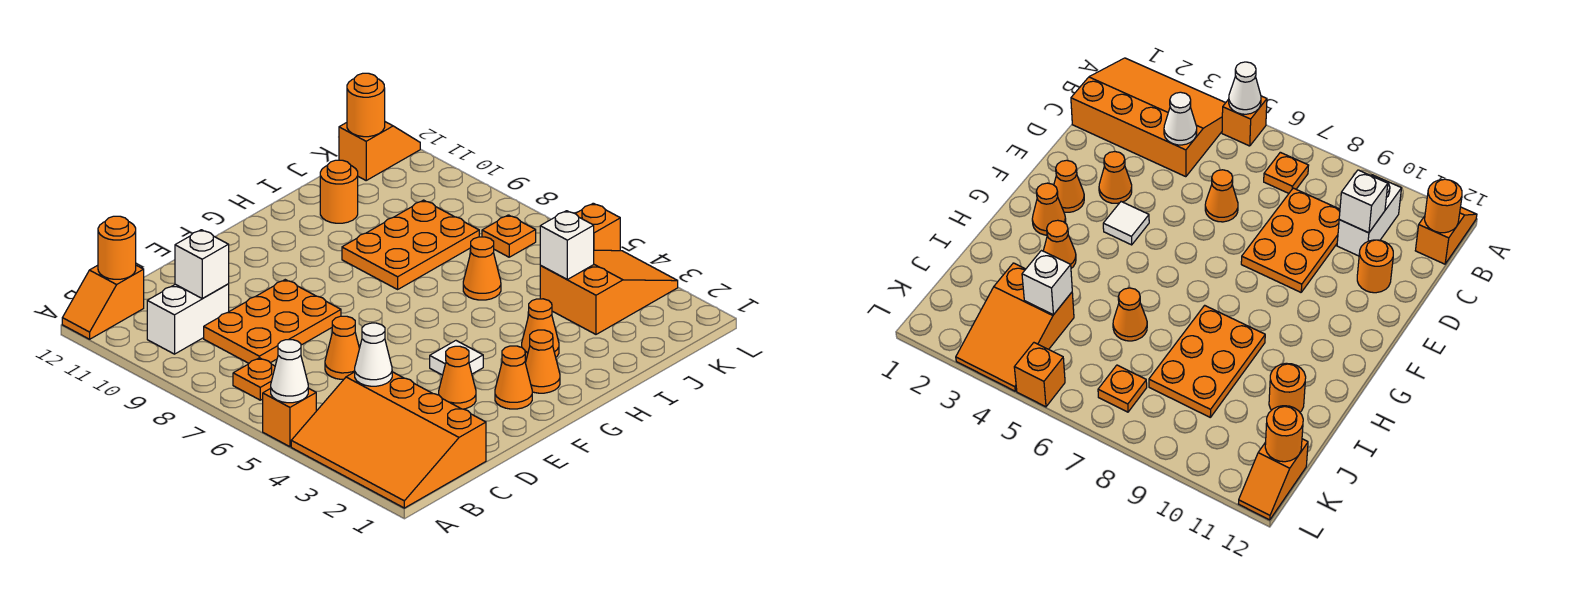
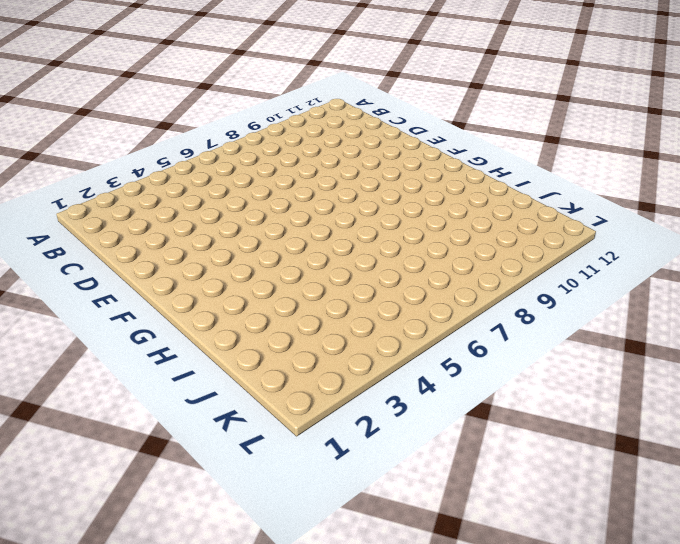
none -> orange 3x4 slope [291,372,486,508]
none -> orange 1x1 brick [263,388,316,447]
none -> orange 1x2 slope [62,265,144,339]

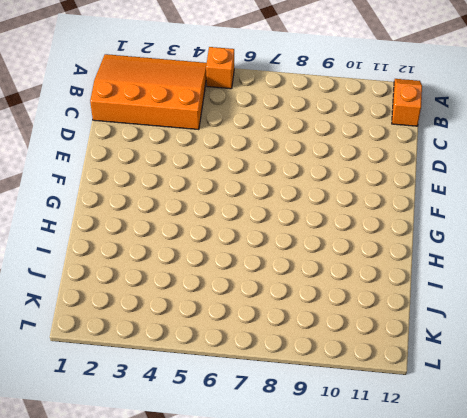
none -> orange 1x1 plate [233,358,275,400]
none -> white 1x2 brick [147,284,229,354]
none -> orange 2x3 plate [204,280,341,363]

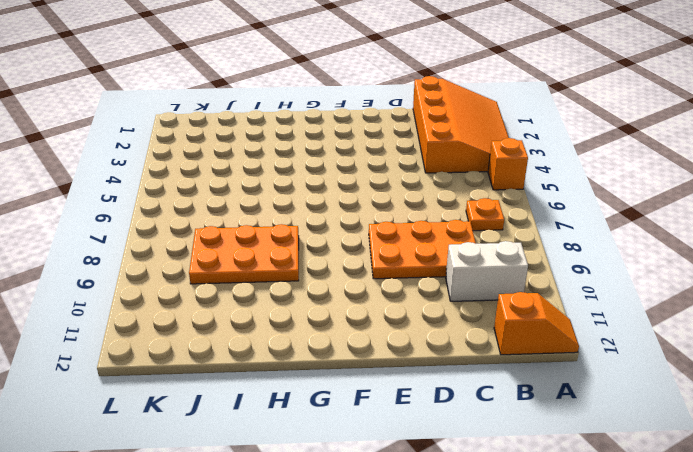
none -> orange 1x1 cone [325,316,359,379]
none -> orange 1x1 round brick [1357,240,1393,293]
none -> orange 1x1 cone [439,346,476,409]

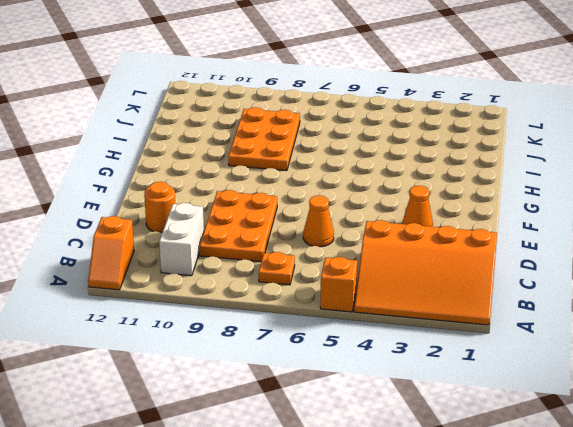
none -> orange 1x1 cone [495,346,532,409]
none -> white 1x1 tile [430,341,483,375]
none -> orange 1x1 cone [526,330,560,393]

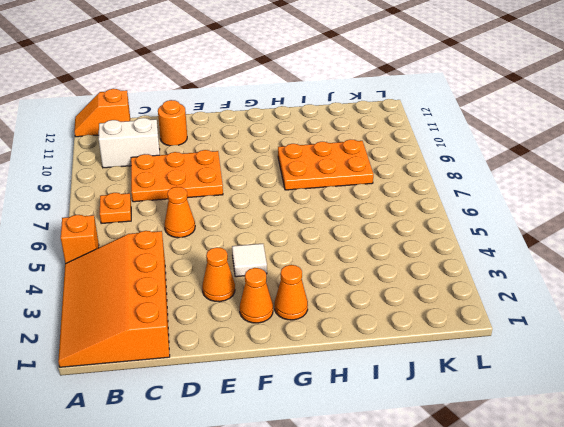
none -> orange 1x1 cone [522,299,559,359]
none -> orange 1x1 cone [463,237,501,300]
none -> orange 1x1 round brick [320,160,358,223]

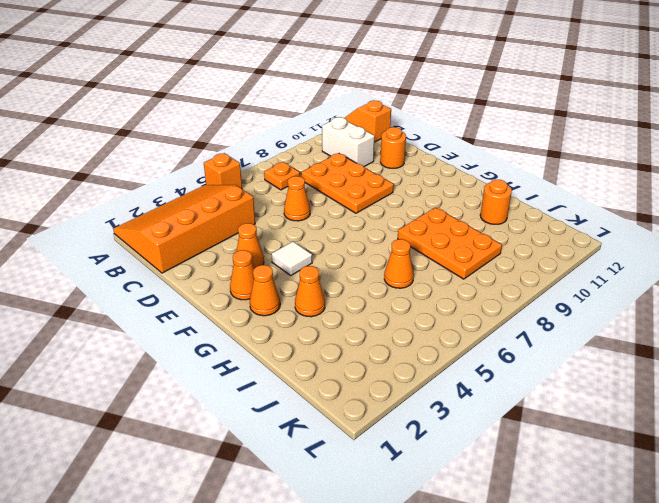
none -> orange 2x3 slope [540,250,678,334]
none -> orange 1x1 plate [482,215,536,257]
none -> orange 1x2 slope [339,122,420,180]

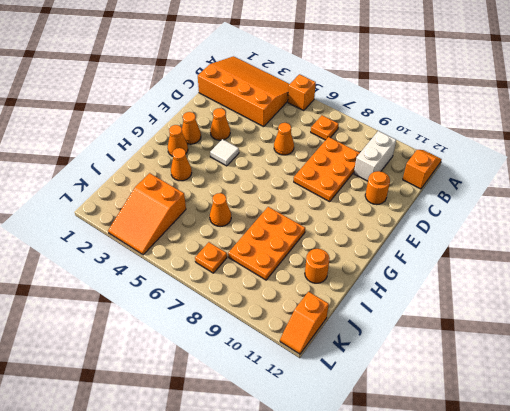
none -> orange 1x1 brick [575,203,620,251]
none -> white 1x1 cone [271,340,308,403]
none -> orange 1x1 round brick [98,216,136,279]

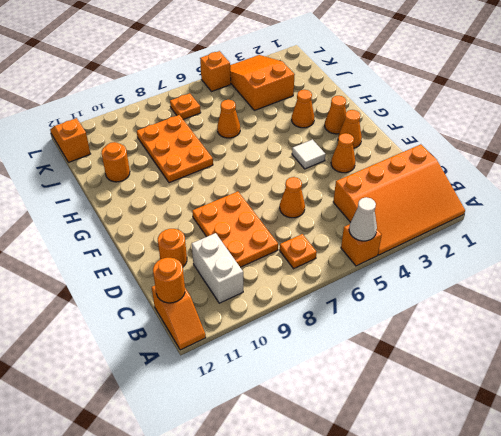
none -> white 1x1 cone [355,323,392,386]
none -> white 1x1 brick [175,230,229,299]
none -> white 1x1 brick [540,211,594,279]

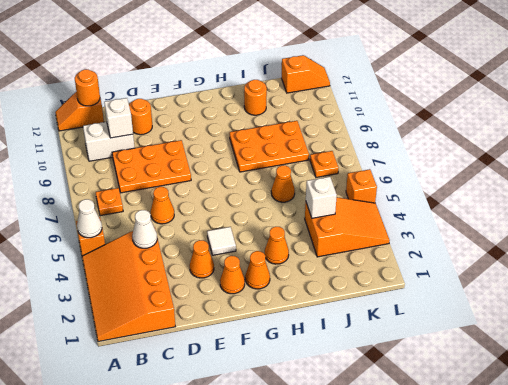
none -> orange 1x1 round brick [347,73,385,137]

